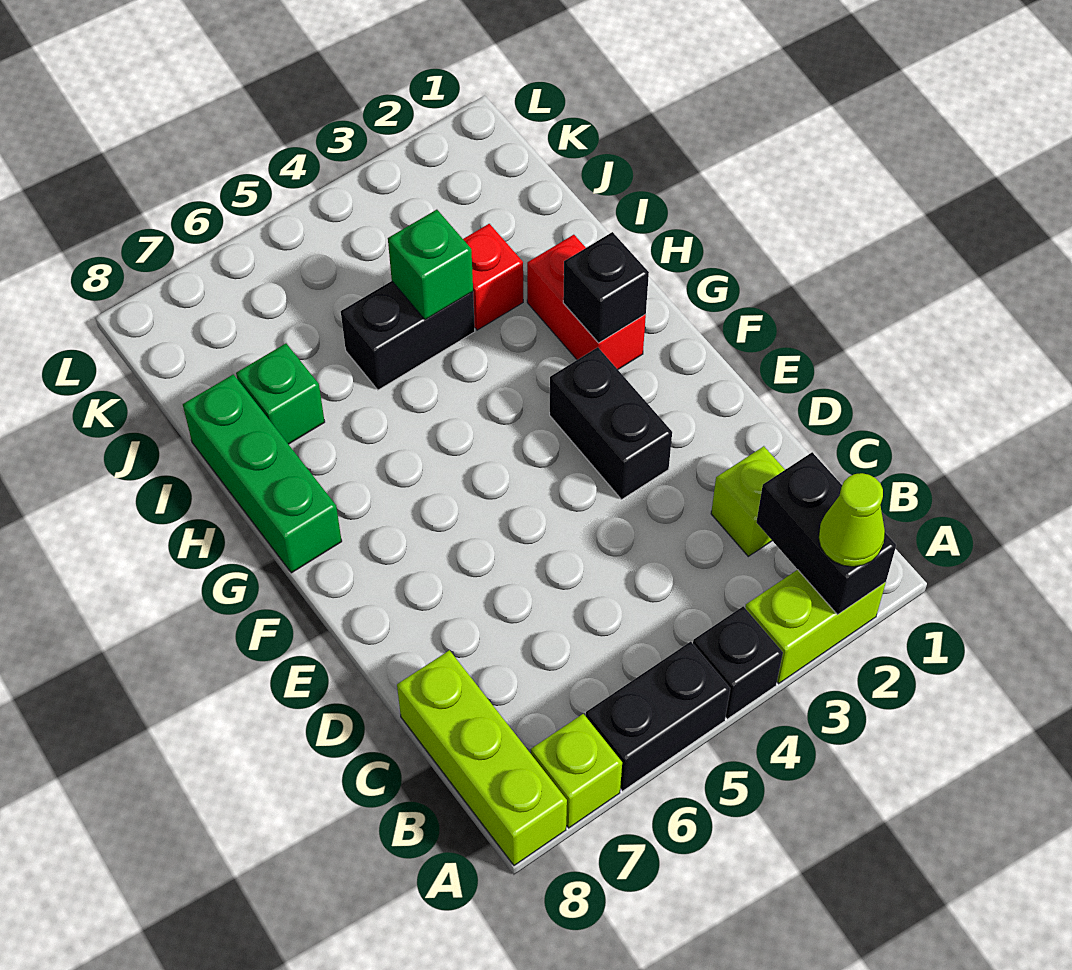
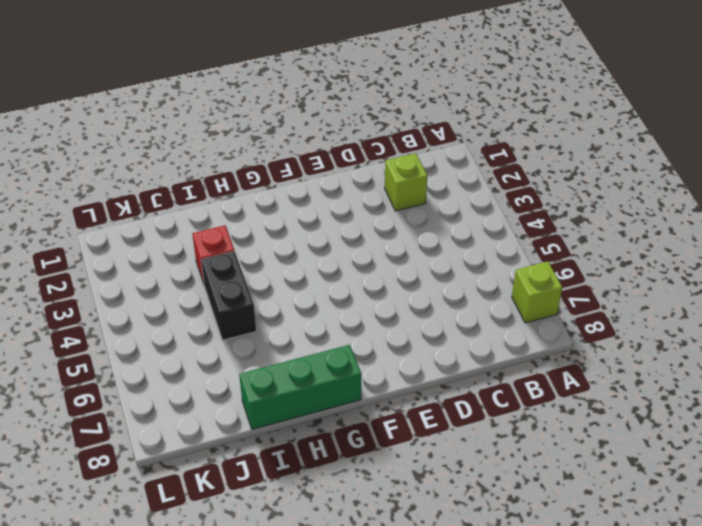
none -> lime 1x2 brick [745,570,886,684]
none -> black 1x1 brick [693,606,783,719]
none -> black 1x2 brick [586,642,730,791]

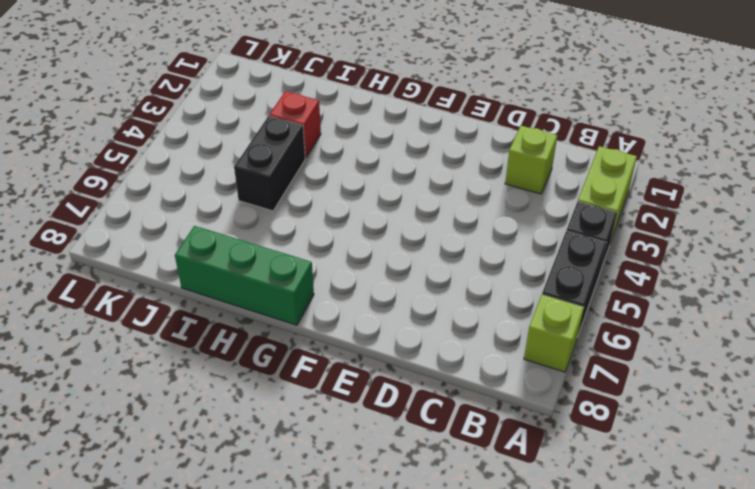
none -> lime 1x3 brick [397,650,567,866]
none -> black 1x2 brick [550,347,672,499]
none -> red 1x2 brick [527,235,646,369]

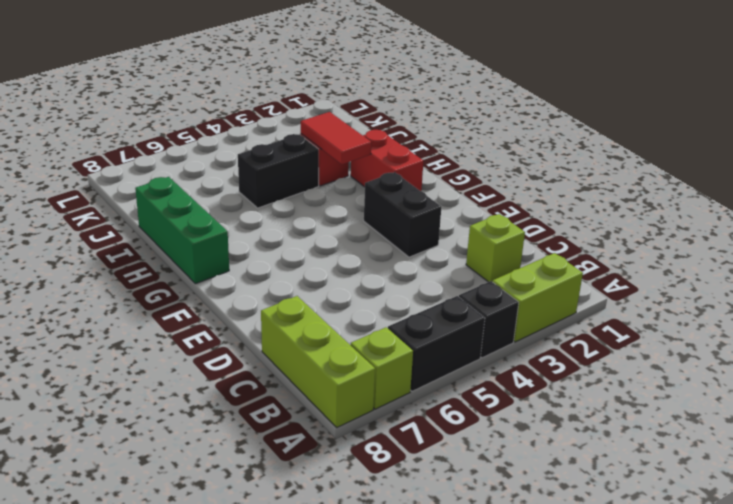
red 1x2 tile [301,112,371,164] -> none
none -> green 1x1 brick [236,344,325,444]
none -> black 1x2 brick [756,452,896,615]
none -> black 1x1 brick [563,232,649,343]

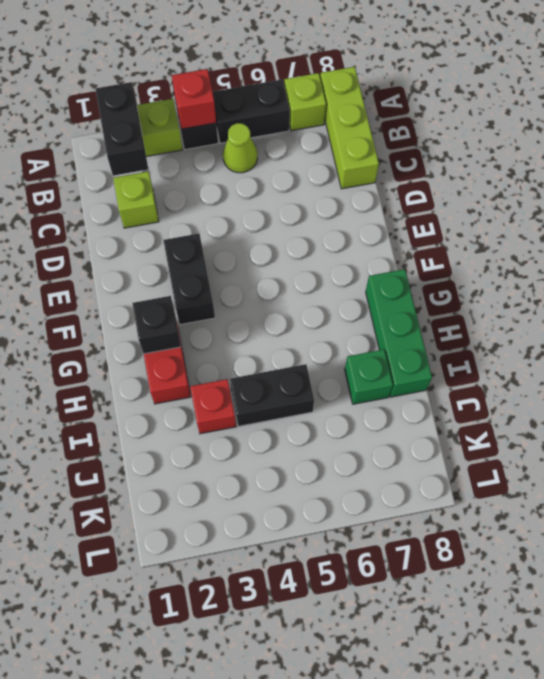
red 1x1 brick [172,69,216,129] -> none
lime 1x1 cone [223,123,258,173] -> lime 1x1 cone moved to [819,473,885,567]
none -> green 1x1 brick [388,210,473,320]

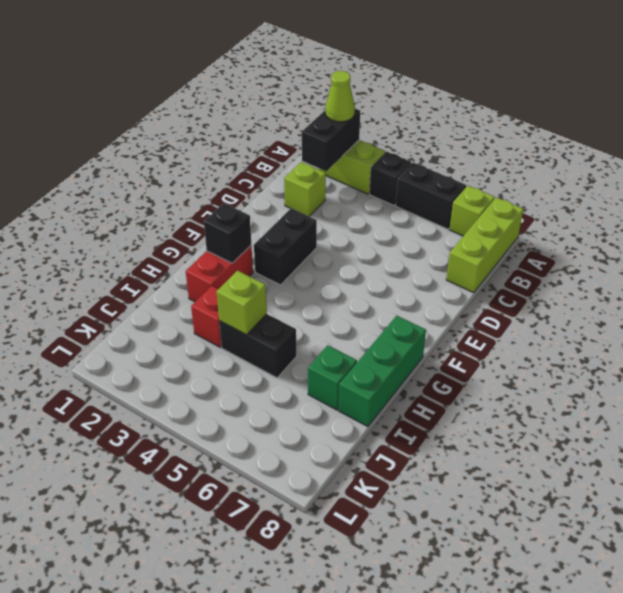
lime 1x1 brick [217,271,267,335] -> green 1x1 brick [388,210,473,320]

